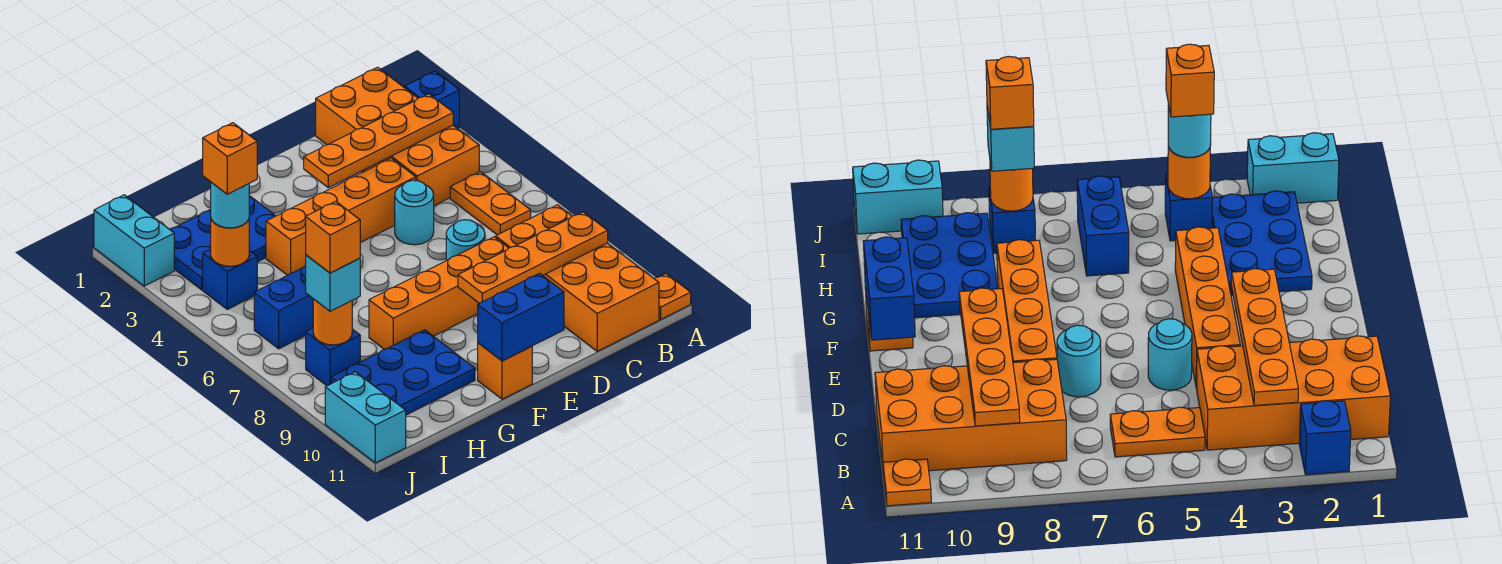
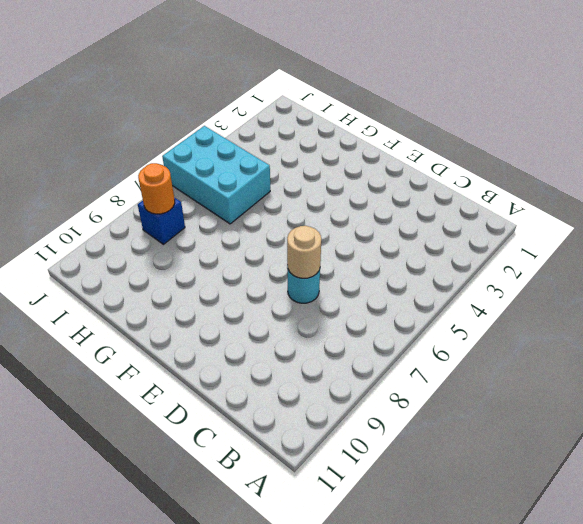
tan 1x1 round brick [287,226,321,278] -> none
cyan 2x3 brick [162,126,270,224] -> blue 1x2 brick [254,265,313,349]
none -> blue 1x1 brick [405,71,459,128]
none -> orange 1x1 plate [655,274,691,319]
none -> orange 2x4 brick [316,67,479,205]

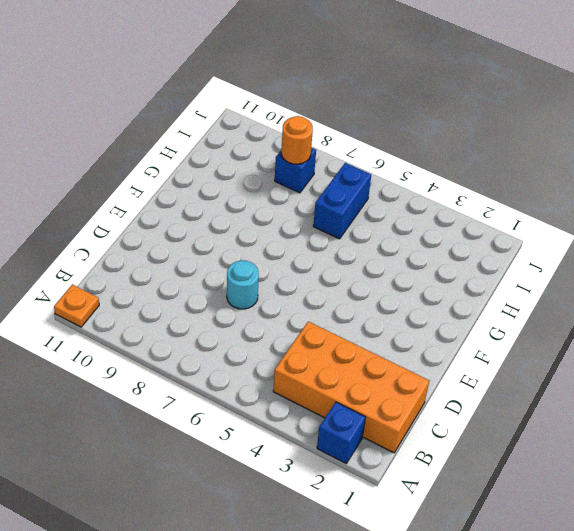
none -> orange 1x2 plate [450,172,531,235]
none -> orange 2x4 brick [496,205,659,351]
none -> orange 1x4 brick [266,158,416,275]

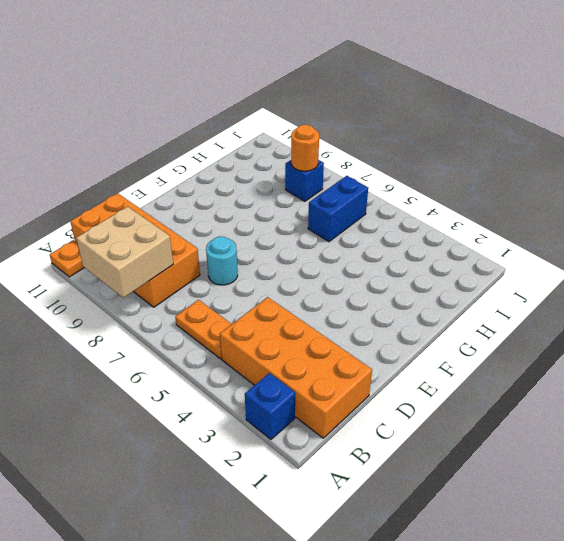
tan 2x2 brick [76,207,173,298] -> orange 1x4 plate [458,212,608,303]
none -> orange 1x4 brick [266,158,416,275]
none -> cyan 1x1 round brick [395,180,434,245]
none -> orange 1x4 brick [369,237,508,349]

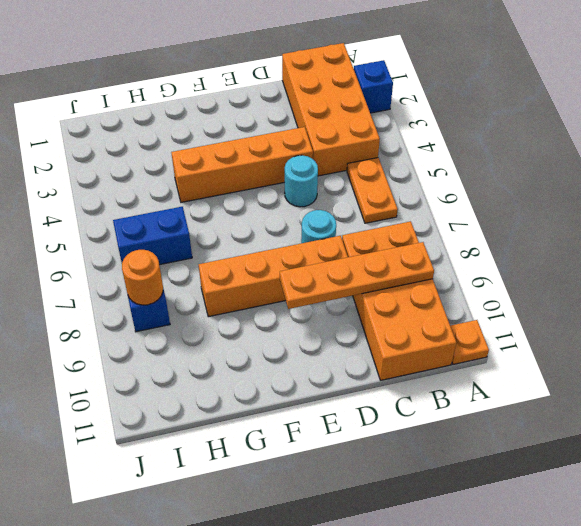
none -> orange 1x1 brick [478,343,532,399]
none -> blue 2x3 plate [170,196,275,290]
none -> blue 2x3 plate [331,330,475,415]

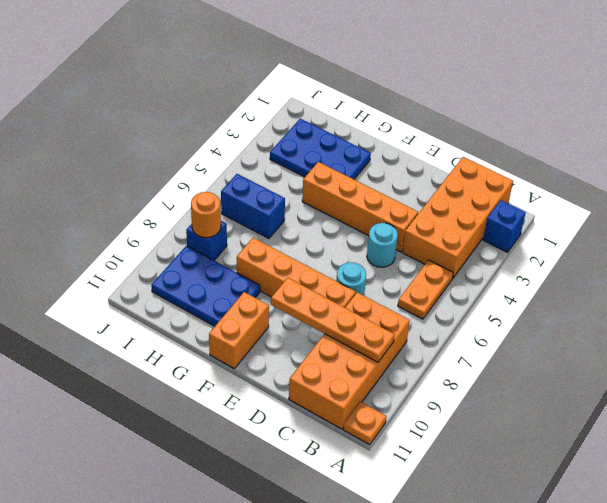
orange 1x2 brick [209,292,269,368] -> orange 1x1 brick [478,343,532,399]
none -> blue 1x1 brick [203,249,257,309]
none -> cyan 1x2 brick [94,195,174,286]
none -> cyan 1x2 brick [325,372,406,463]

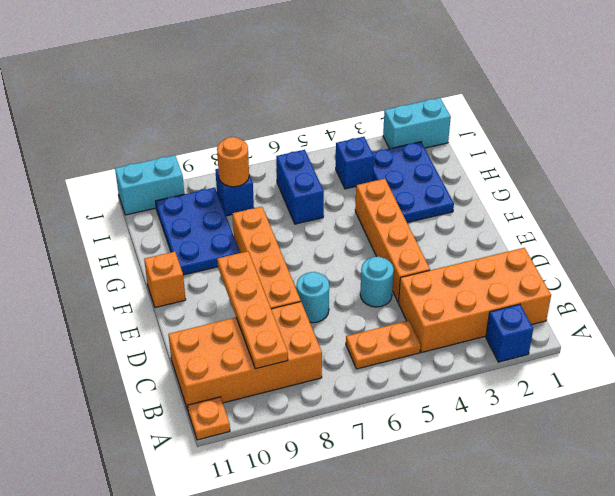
none -> orange 1x4 plate [304,94,453,188]
none -> blue 1x2 brick [478,273,564,361]
none -> orange 1x1 round brick [211,219,249,266]

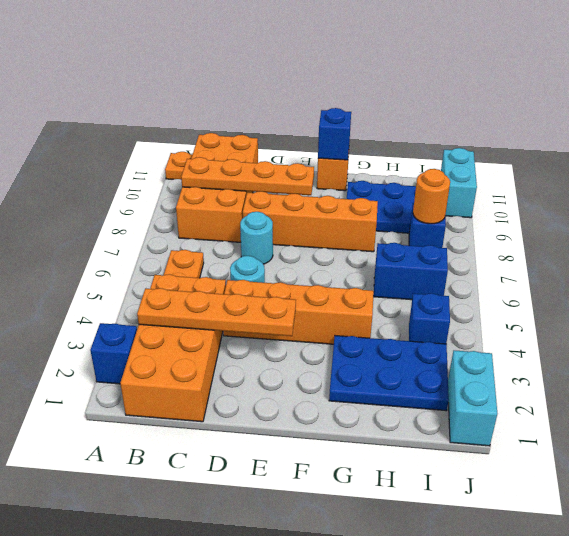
blue 1x1 brick [318,108,351,160] -> blue 1x2 brick [478,273,564,361]
none -> orange 1x1 round brick [211,219,249,266]
none -> cyan 1x1 round brick [211,182,249,228]
none -> cyan 1x1 brick [306,255,360,311]

